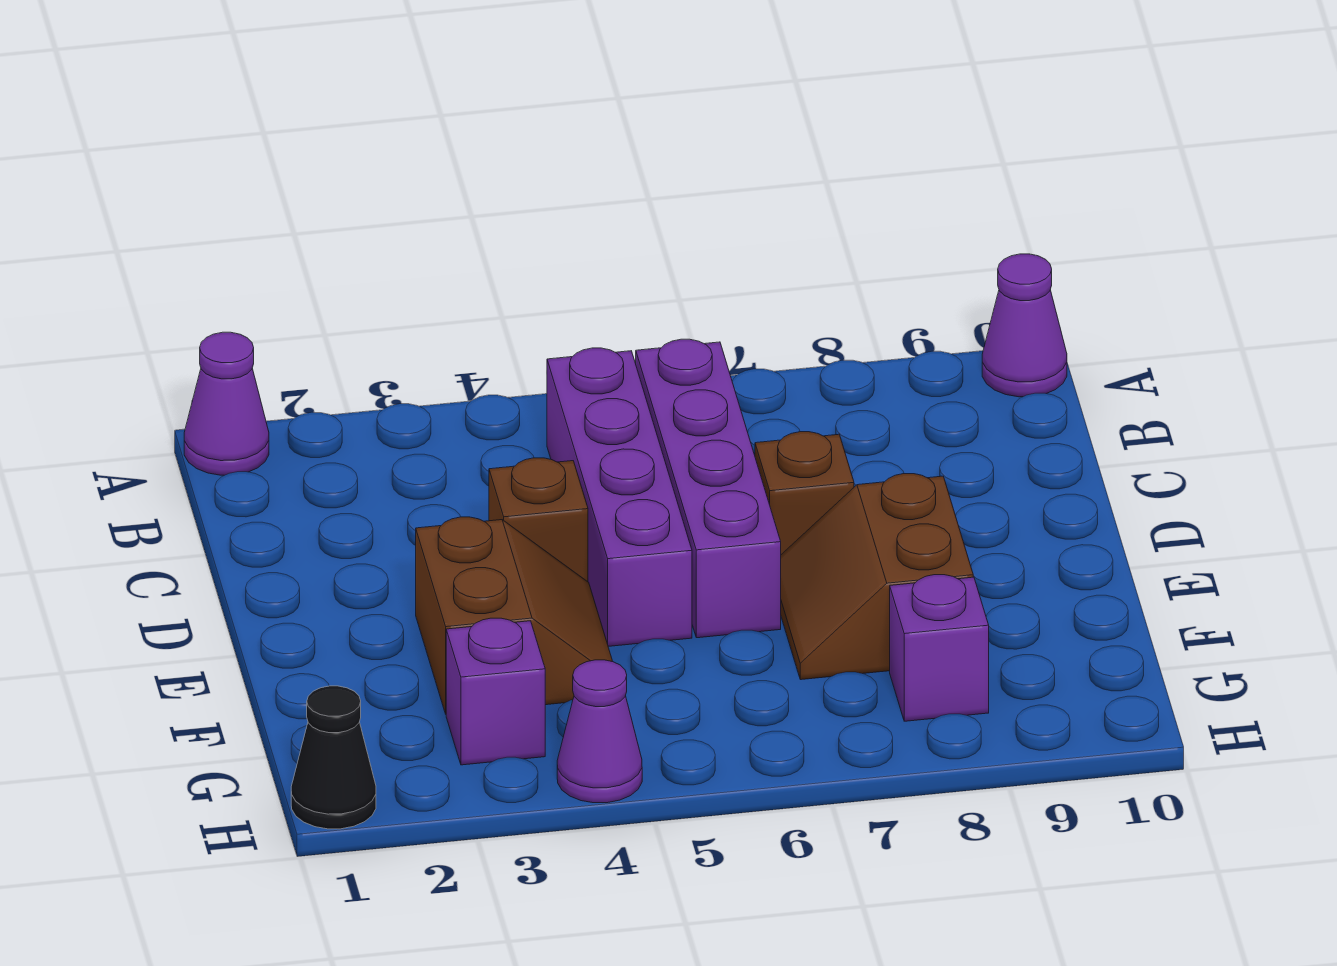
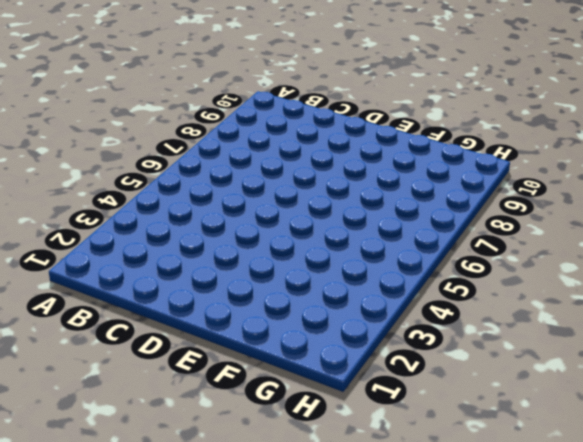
none -> purple 1x1 cone [184,332,269,475]
none -> purple 1x1 cone [982,254,1067,397]
none -> purple 1x4 brick [547,348,692,646]

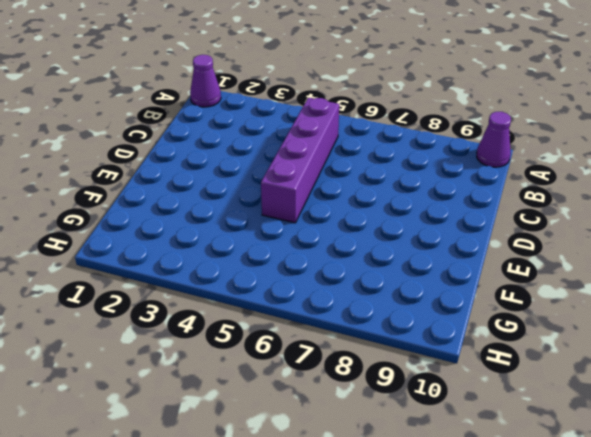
none -> purple 1x4 brick [636,339,781,638]
none -> brown 1x1 brick [489,458,588,582]
none -> brown 1x1 brick [755,432,854,554]

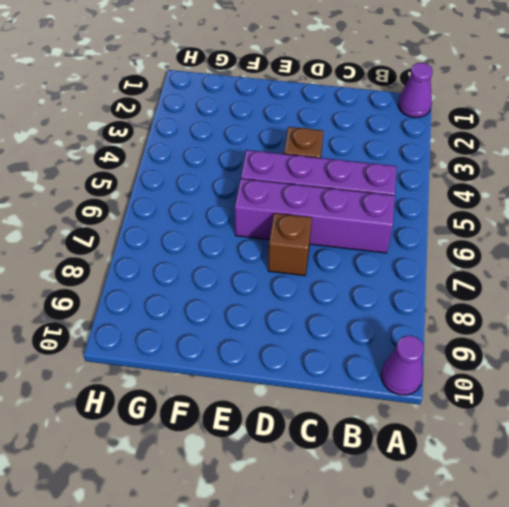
none -> brown 2x2 slope [416,517,613,714]
none -> brown 2x2 slope [781,474,973,680]
none -> purple 1x1 brick [446,618,545,765]

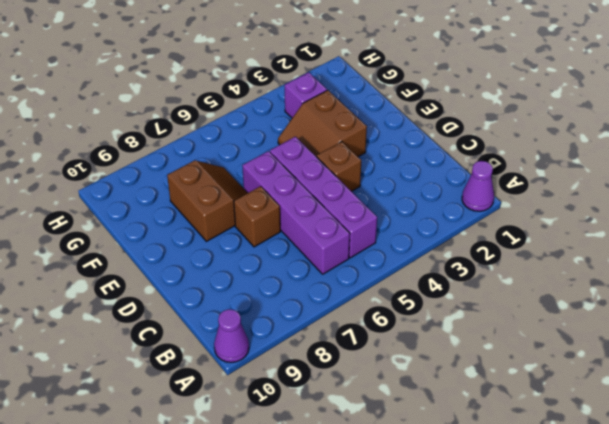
none -> purple 1x1 brick [890,575,989,721]
none -> black 1x1 cone [291,686,376,829]
none -> purple 1x1 cone [557,660,642,803]

